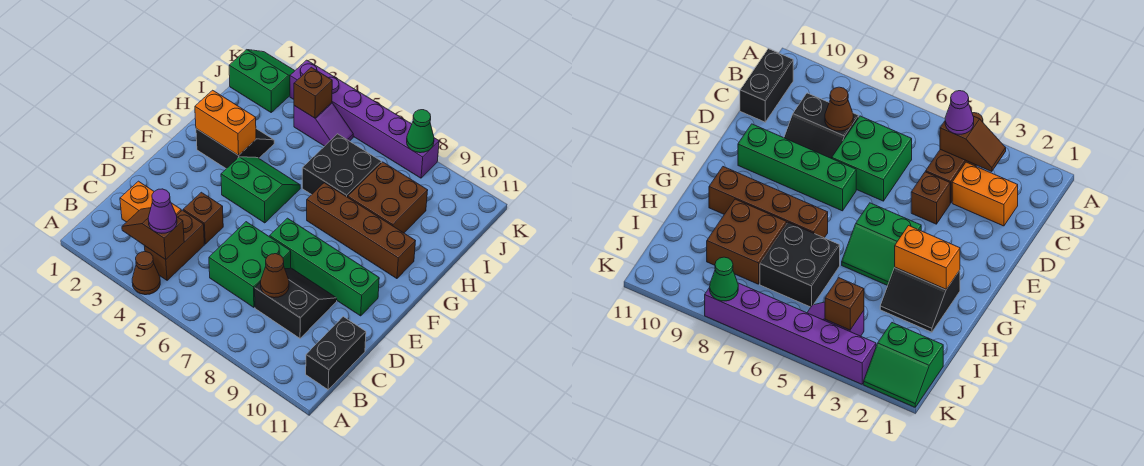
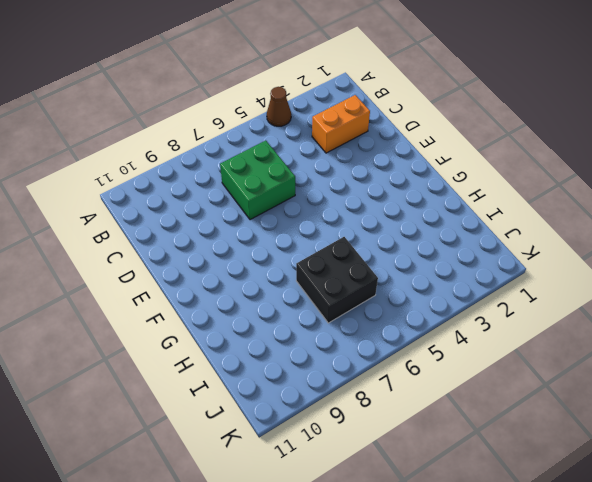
none -> brown 1x2 brick [145,210,204,280]
none -> black 1x2 brick [306,317,366,390]
none -> black 2x2 slope [255,268,337,338]

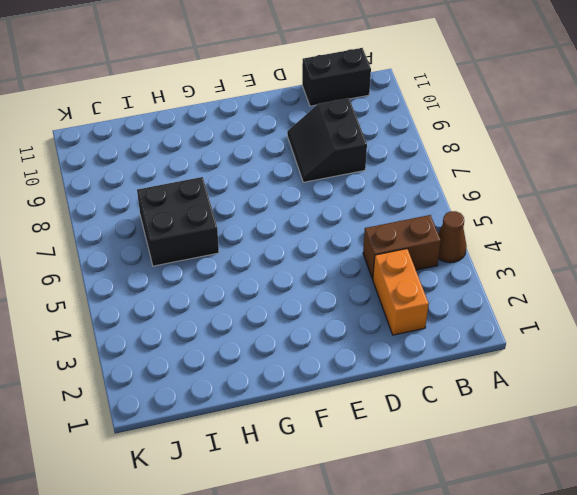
none -> green 2x2 brick [209,222,291,307]
none -> brown 1x1 brick [183,192,223,244]
none -> green 1x4 brick [270,218,379,316]

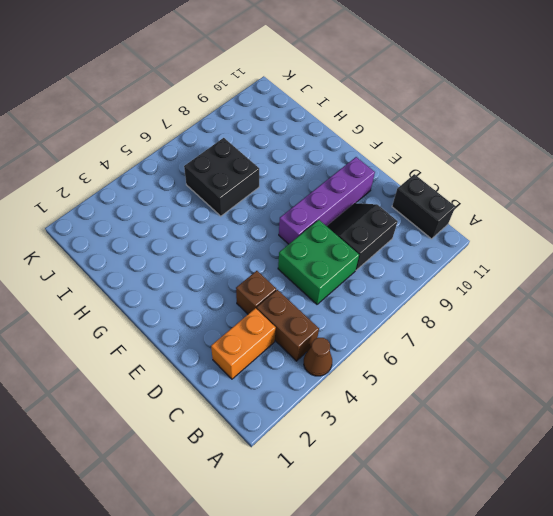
purple 1x4 brick [279,157,375,244] -> green 1x4 brick [270,218,379,316]
none -> green 2x2 slope [221,157,300,223]
none -> black 2x2 slope [196,129,274,169]
none -> brown 1x4 brick [307,183,415,279]

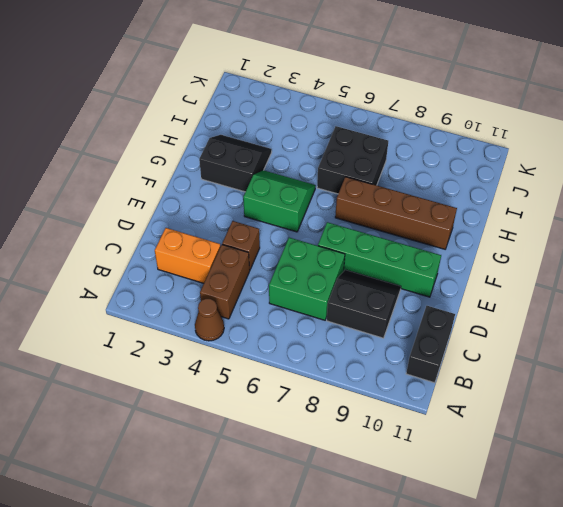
none -> brown 2x2 brick [348,162,428,233]
none -> green 2x2 slope [229,50,295,112]
none -> purple 1x2 slope [294,103,353,146]

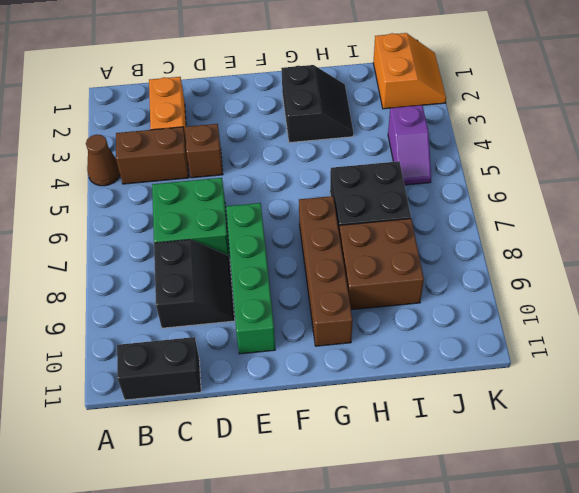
orange 2x2 slope [373,33,446,109] -> green 2x2 slope [229,50,295,112]
none -> green 2x2 slope [221,157,300,223]
none -> purple 1x6 brick [290,60,439,178]
none -> brown 1x2 slope [122,208,184,260]

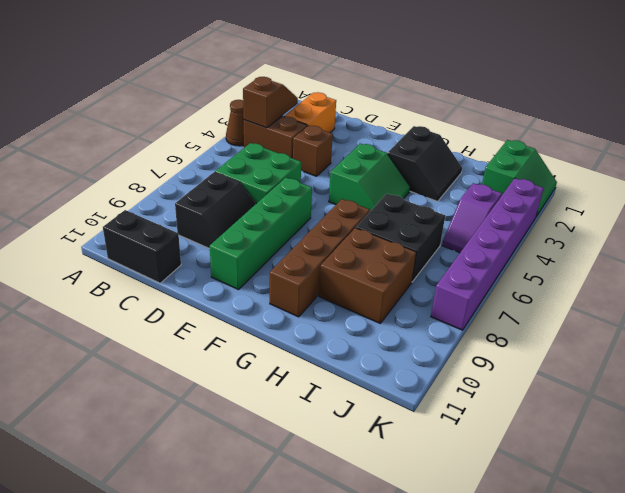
none -> brown 1x1 cone [260,254,289,298]
none -> orange 1x2 brick [195,90,256,156]
none -> brown 1x1 brick [294,67,332,118]

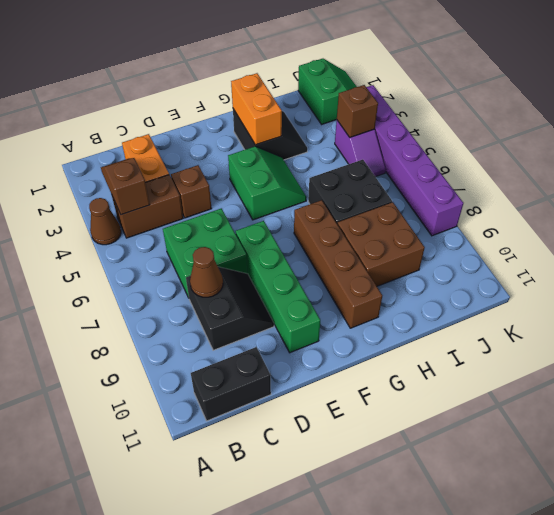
none -> green 1x1 cone [407,110,434,153]
none -> purple 1x1 cone [148,189,177,233]

